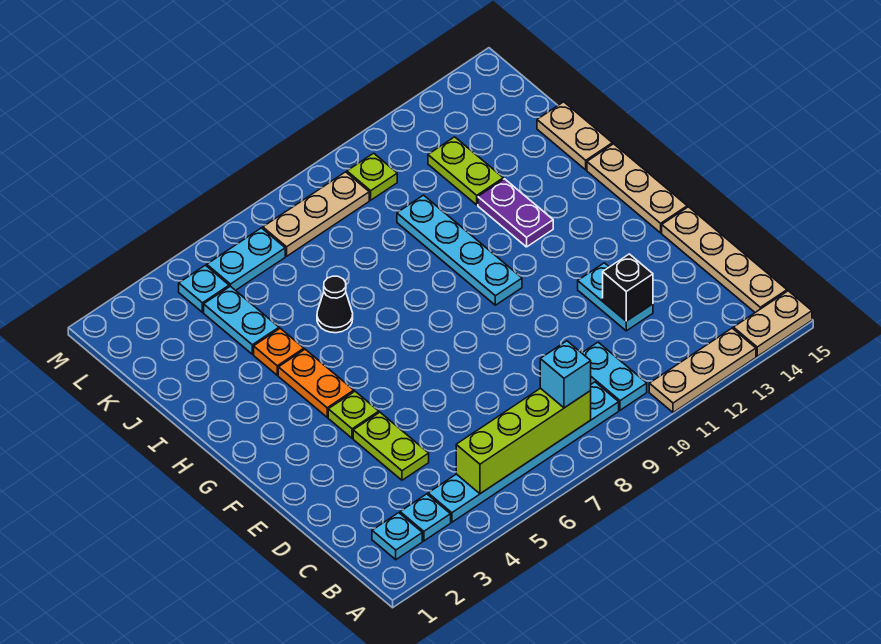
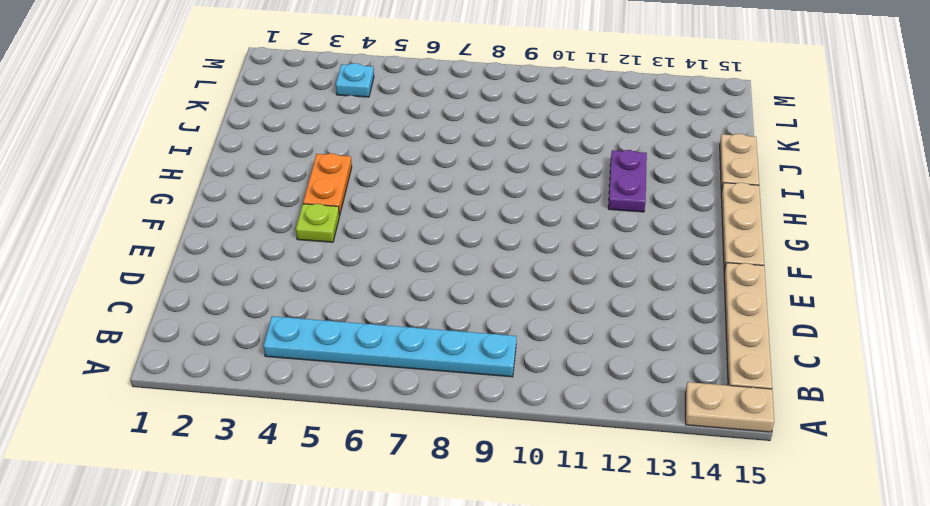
none -> tan 1x3 plate [649,328,756,413]
none -> cyan 1x1 plate [372,513,422,560]
none -> cyan 1x1 plate [400,494,451,541]

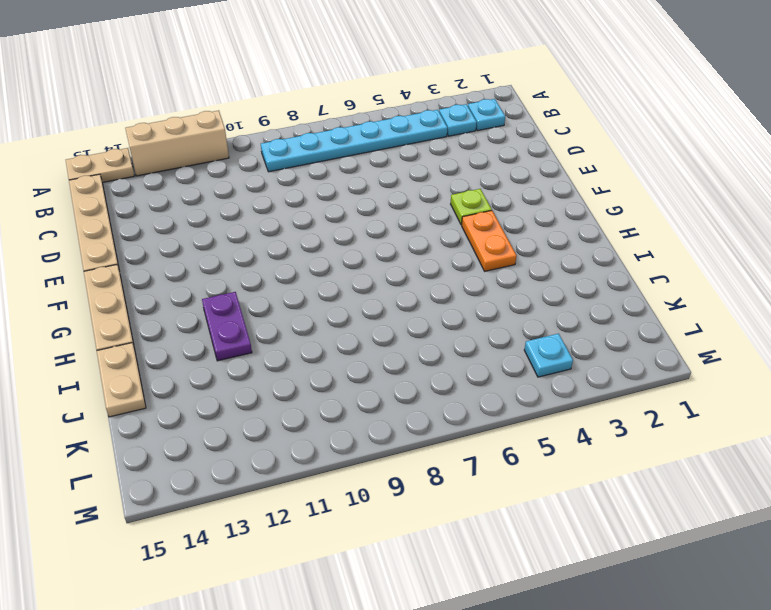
tan 1x3 brick [125,110,229,176] -> tan 1x3 plate [649,328,756,413]
none -> cyan 1x2 plate [582,342,647,410]
none -> lime 1x2 plate [353,412,429,480]
none -> cyan 1x2 plate [578,263,653,331]

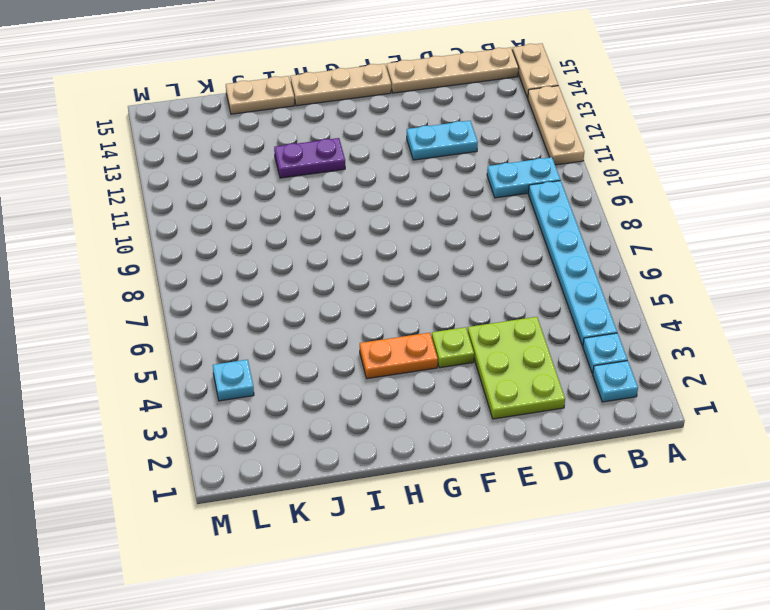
lime 2x3 plate [468,317,565,419] -> lime 1x2 plate [353,412,429,480]
none -> cyan 1x4 plate [397,195,522,305]
none -> orange 1x1 plate [254,328,304,375]
none -> black 1x1 cone [317,276,353,333]

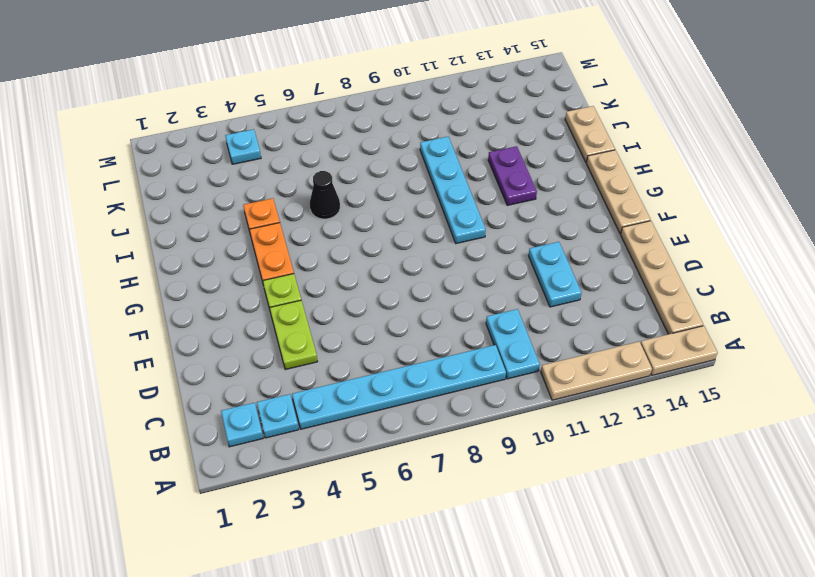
none -> cyan 1x2 plate [204,286,279,354]
none -> lime 1x2 plate [428,137,503,205]
none -> cyan 1x2 plate [207,228,285,290]

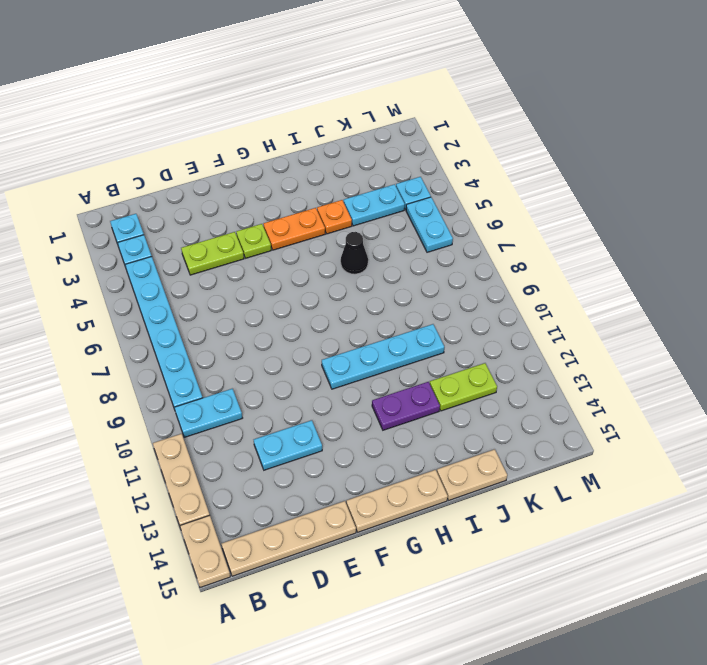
none -> tan 1x3 plate [263,172,369,256]
none -> lime 1x1 plate [347,153,397,200]
none -> lime 1x4 brick [456,388,591,494]

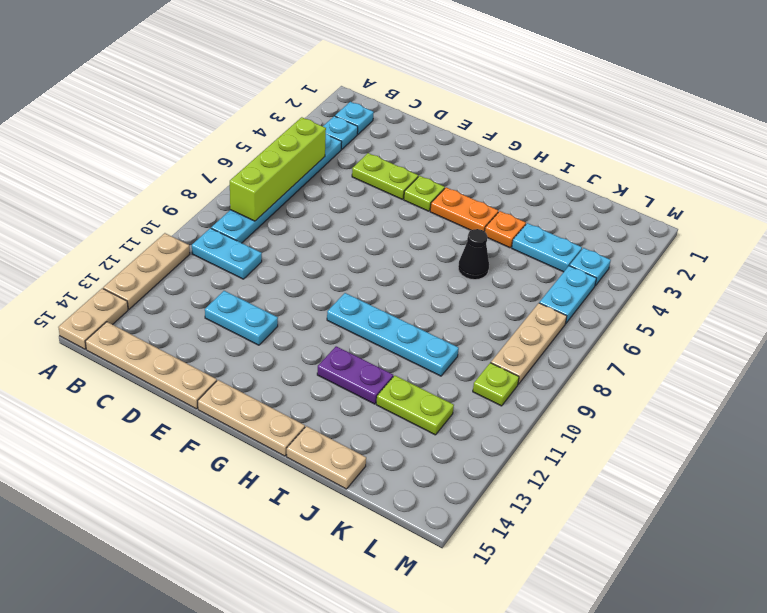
none -> black 1x1 brick [603,254,653,321]
none -> cyan 1x1 brick [540,341,591,408]

